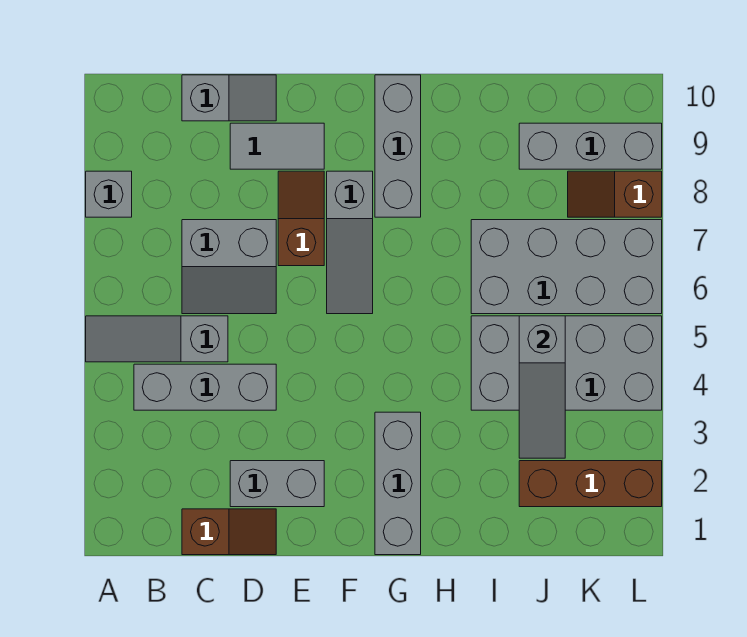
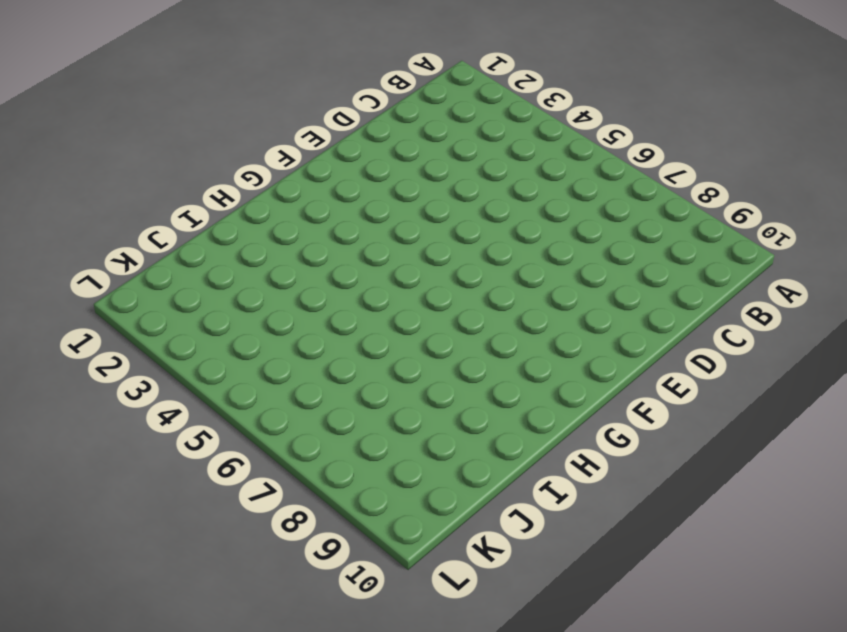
none -> grey 1x3 slope [86,316,228,362]
none -> grey 1x1 brick [86,171,132,217]
none -> grey 1x3 brick [134,364,276,410]

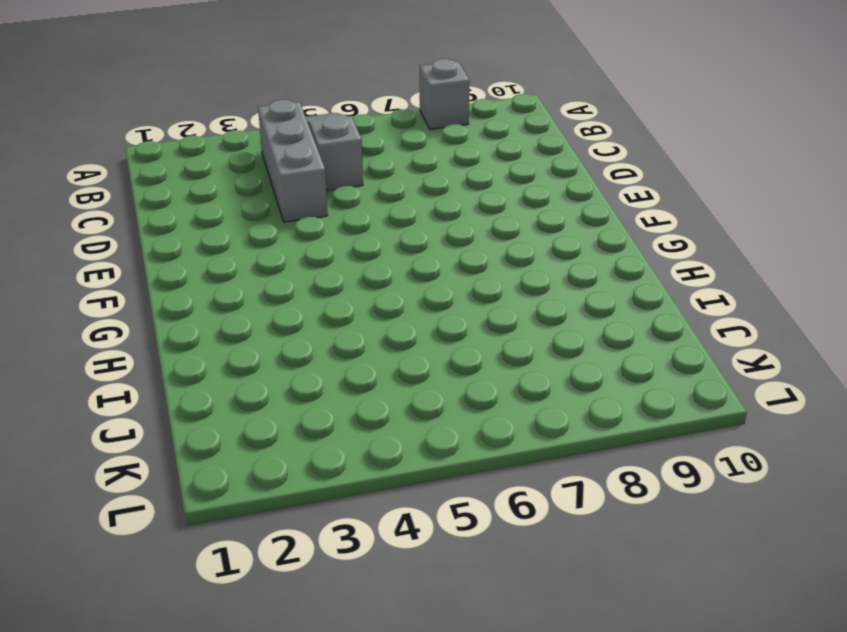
none -> brown 1x2 slope [182,509,276,555]
none -> grey 2x2 slope [182,220,276,314]
none -> grey 1x2 slope [182,75,276,121]

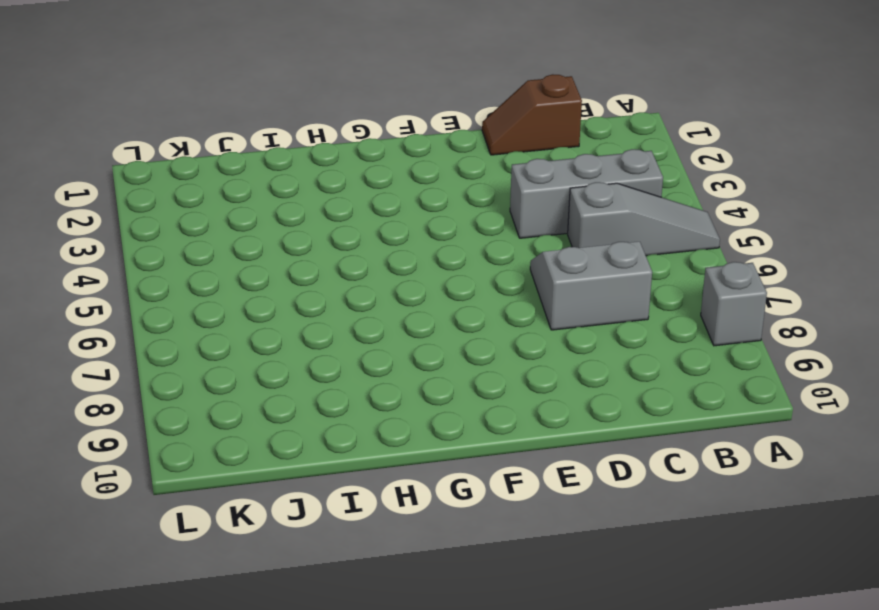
none -> grey 1x2 slope [182,75,276,121]
none -> grey 1x2 brick [230,461,324,507]
none -> grey 1x2 tile [230,123,324,169]

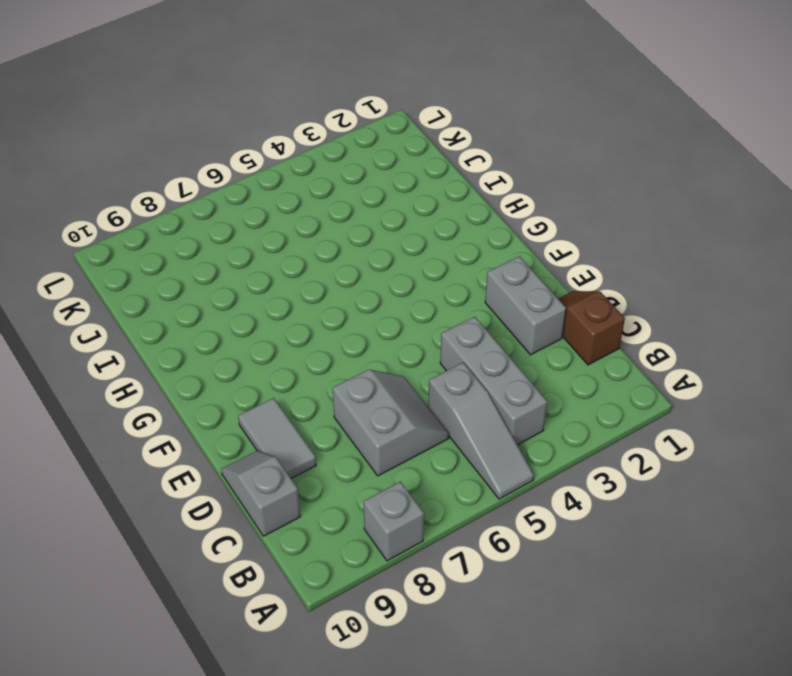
none -> brown 1x2 slope [278,171,324,266]
none -> grey 1x3 slope [327,171,373,314]
none -> grey 1x3 brick [375,412,421,555]

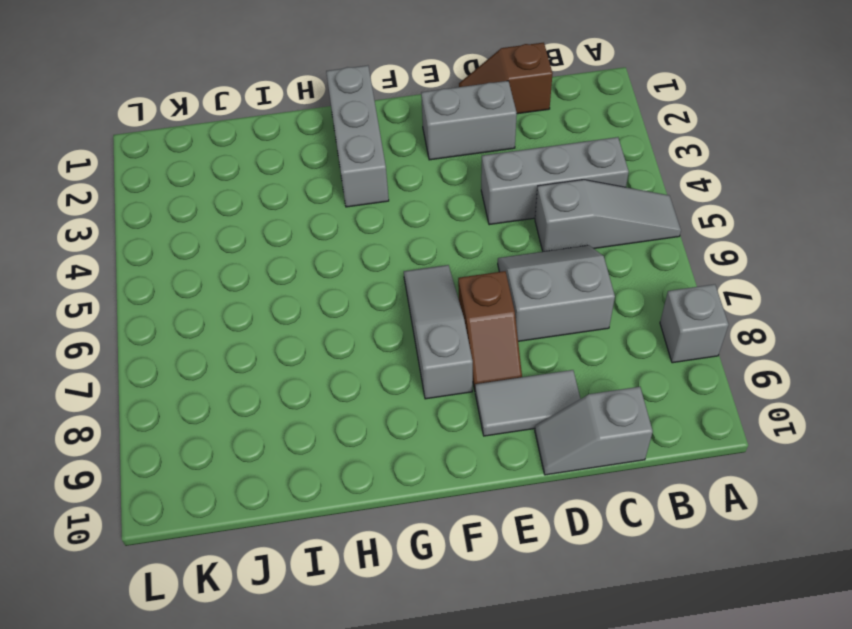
none -> grey 1x3 brick [375,75,421,217]
none -> grey 2x4 brick [471,316,662,410]
none -> grey 2x4 brick [471,220,662,314]

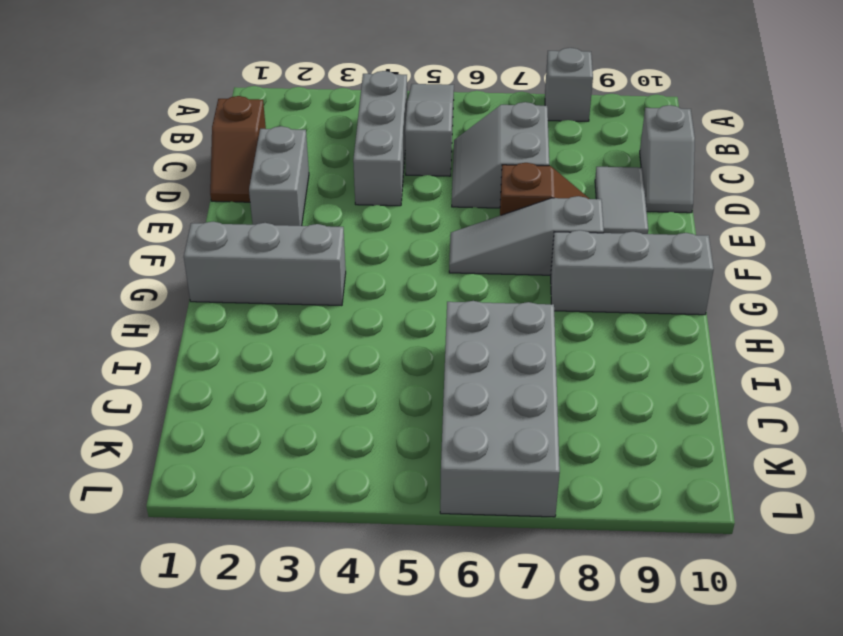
none -> grey 2x4 brick [471,316,662,410]
none -> brown 1x3 brick [519,461,662,507]
none -> grey 1x3 brick [519,123,662,169]

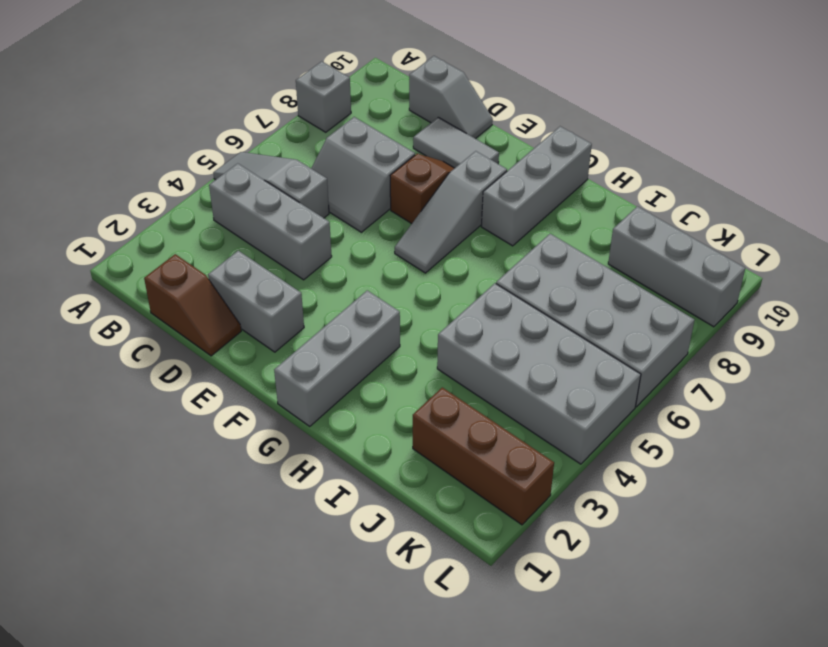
none -> brown 1x2 slope [568,171,662,217]
none -> grey 1x3 slope [519,316,565,458]

